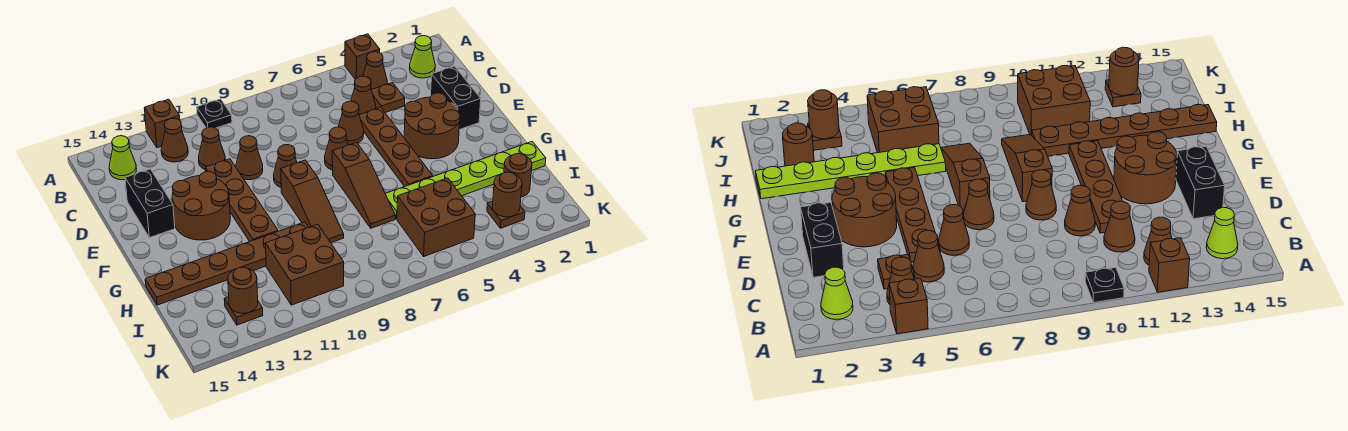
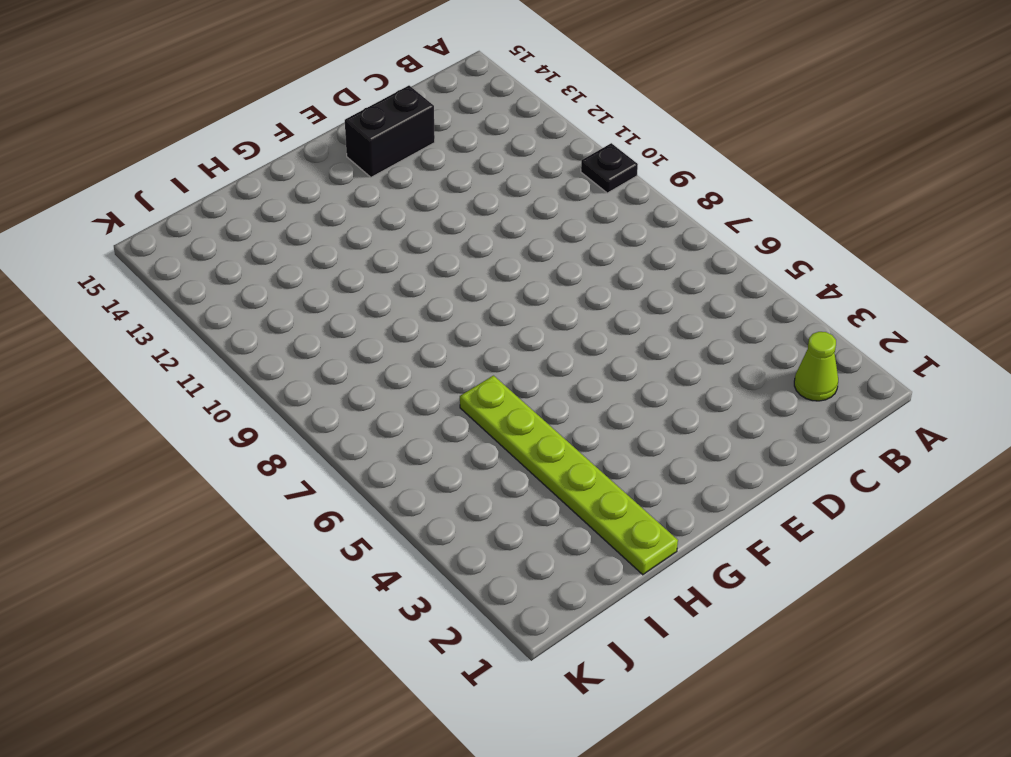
none -> brown 1x1 brick [345,34,380,79]
none -> brown 1x1 brick [144,99,180,148]
none -> brown 1x1 cone [363,52,387,90]
none -> brown 1x1 cone [161,118,188,162]

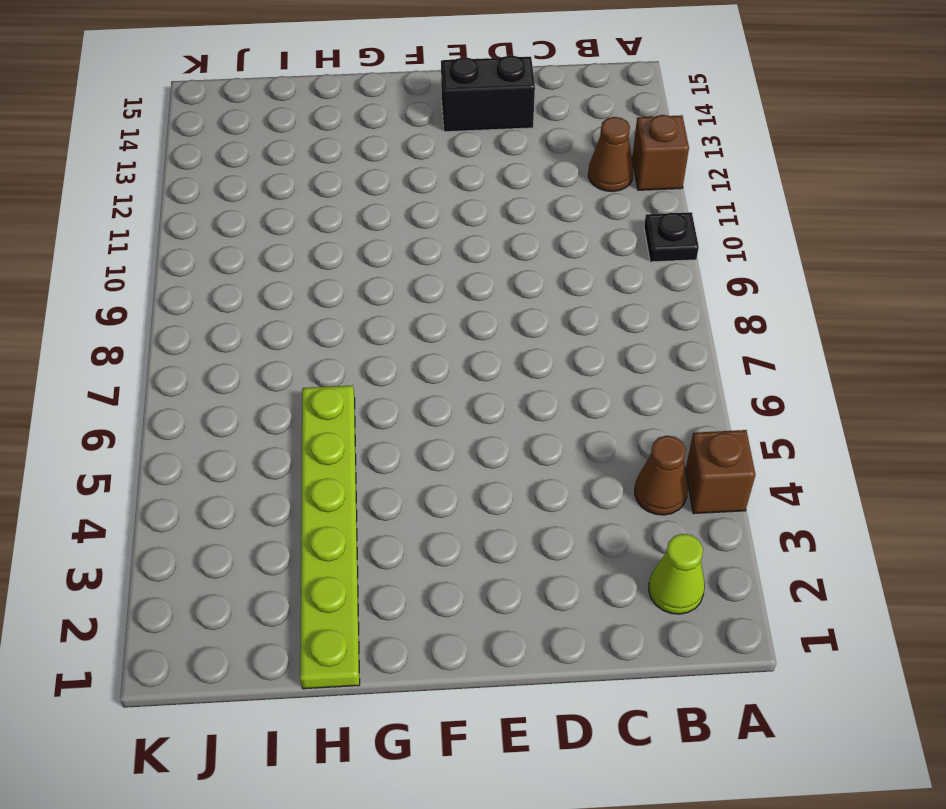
none -> lime 1x1 cone [109,136,136,180]
none -> brown 1x1 plate [372,83,405,113]
none -> brown 1x1 cone [351,76,376,115]
none -> brown 1x1 cone [199,127,225,170]

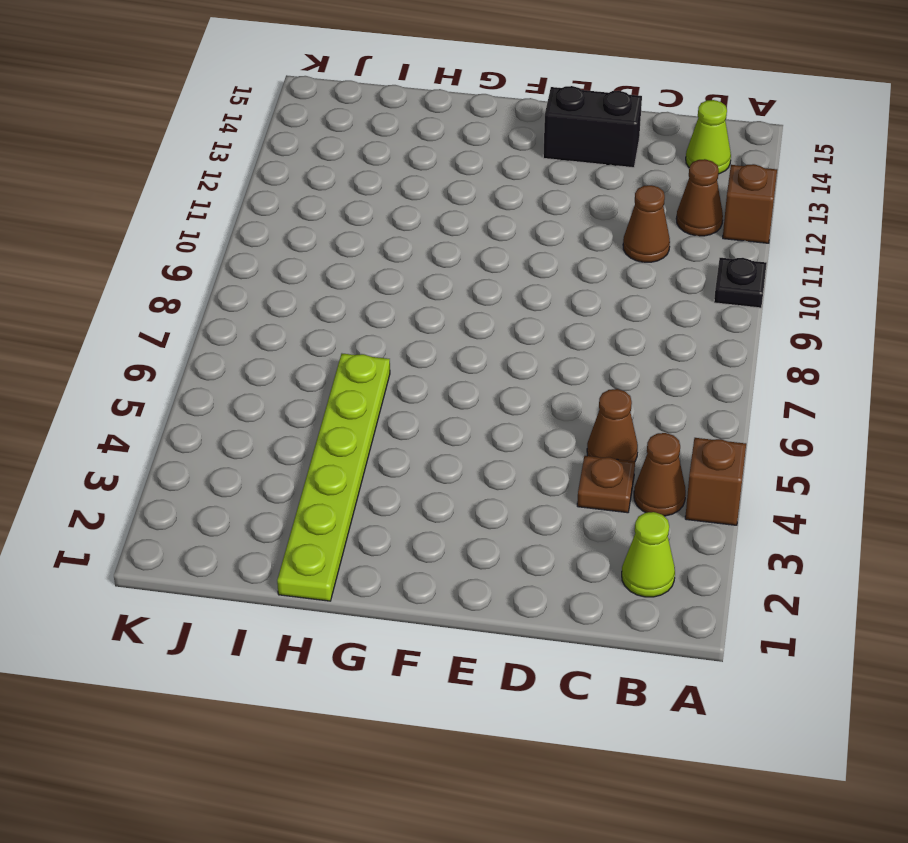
none -> black 1x2 brick [431,66,481,130]
none -> brown 1x4 plate [359,107,433,187]
none -> brown 1x1 cone [338,101,364,145]
none -> brown 1x1 cone [236,136,263,180]

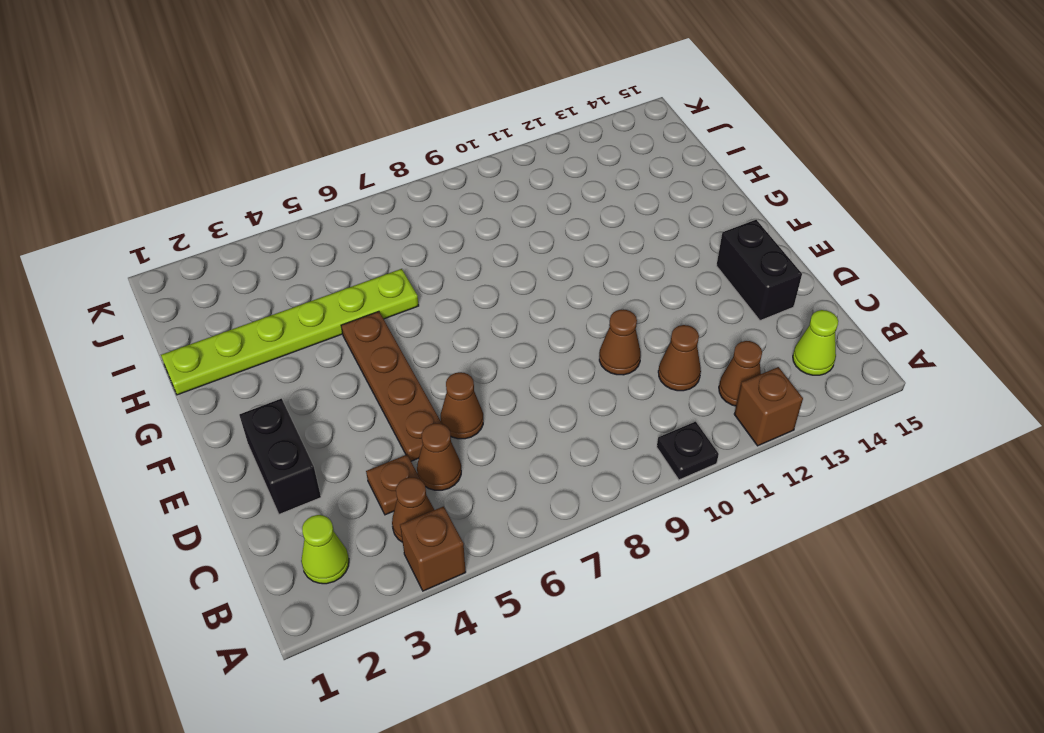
none -> brown 1x4 plate [205,159,278,241]
none -> brown 2x2 round brick [404,93,460,159]
none -> brown 1x1 cone [325,127,348,170]
none -> brown 1x1 cone [274,145,297,187]

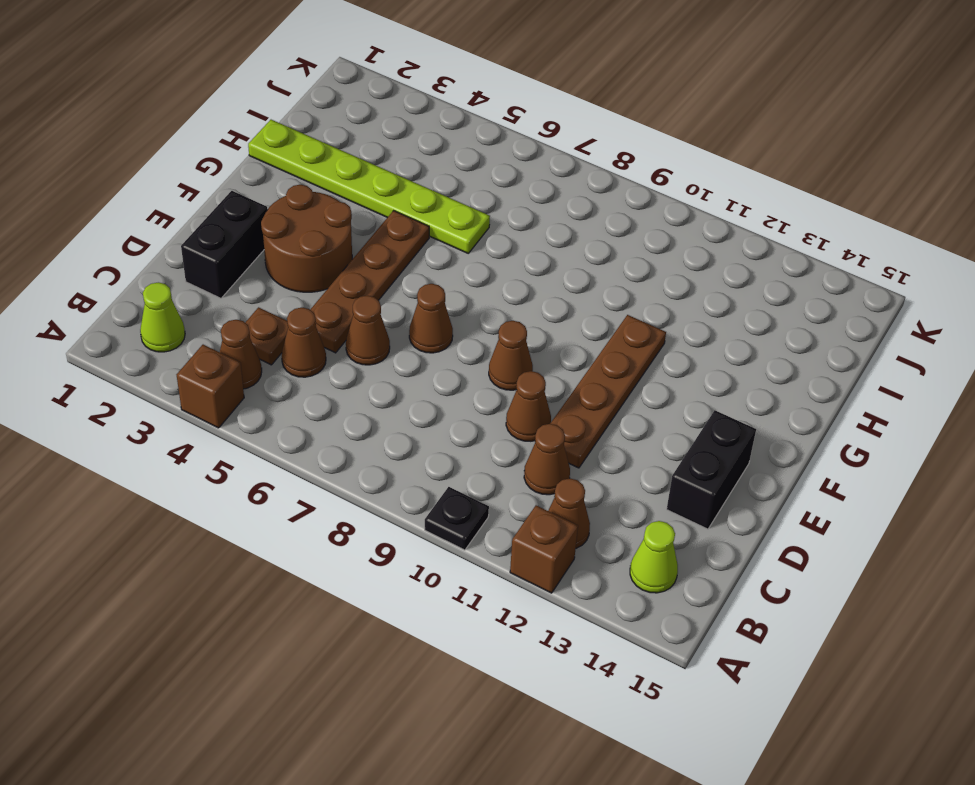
none -> brown 2x2 round brick [172,171,230,240]
none -> brown 1x3 slope [332,142,395,228]
none -> brown 1x3 slope [281,160,344,243]
none -> brown 1x6 plate [145,222,309,305]

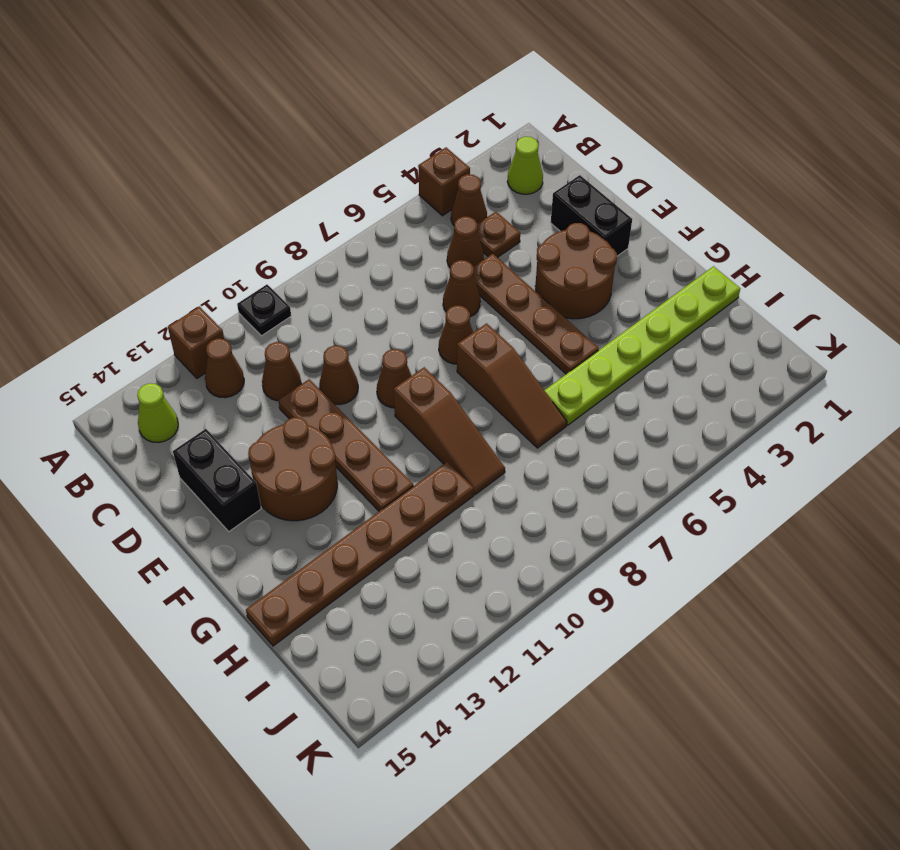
none -> brown 1x1 round brick [504,153,532,197]
none -> brown 2x2 brick [397,178,475,256]
none -> brown 2x2 brick [266,224,344,305]
none -> brown 1x1 plate [487,201,525,228]

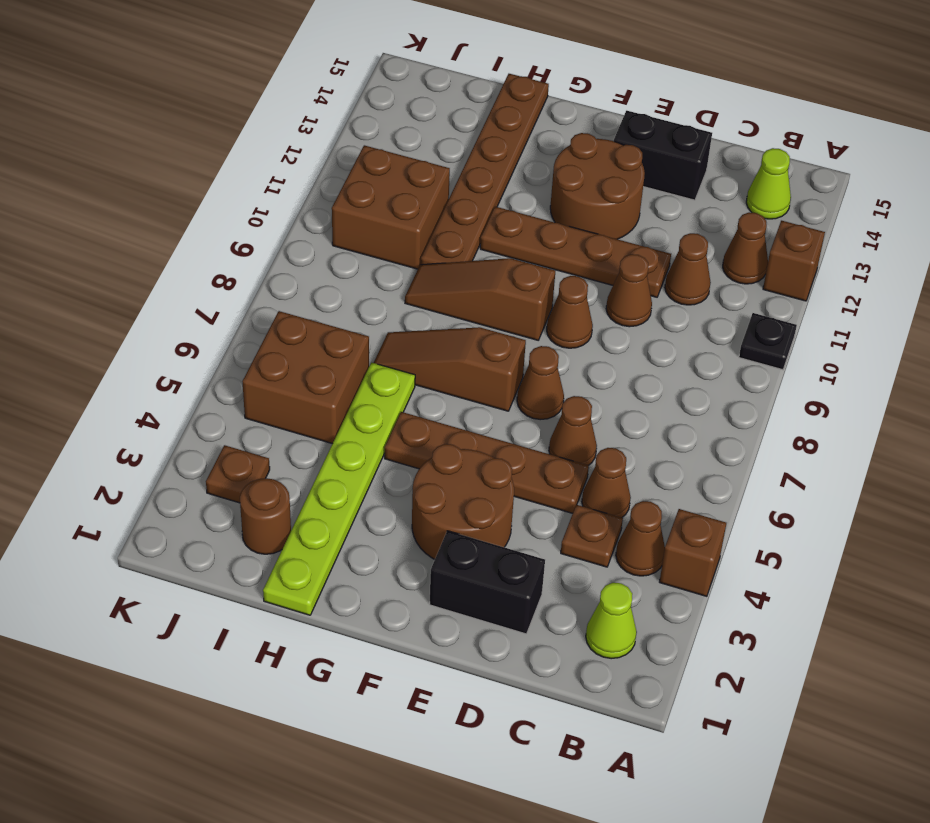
none -> brown 1x1 plate [224,297,263,325]
none -> brown 1x1 round brick [493,172,522,217]
none -> brown 1x1 round brick [228,267,258,313]

